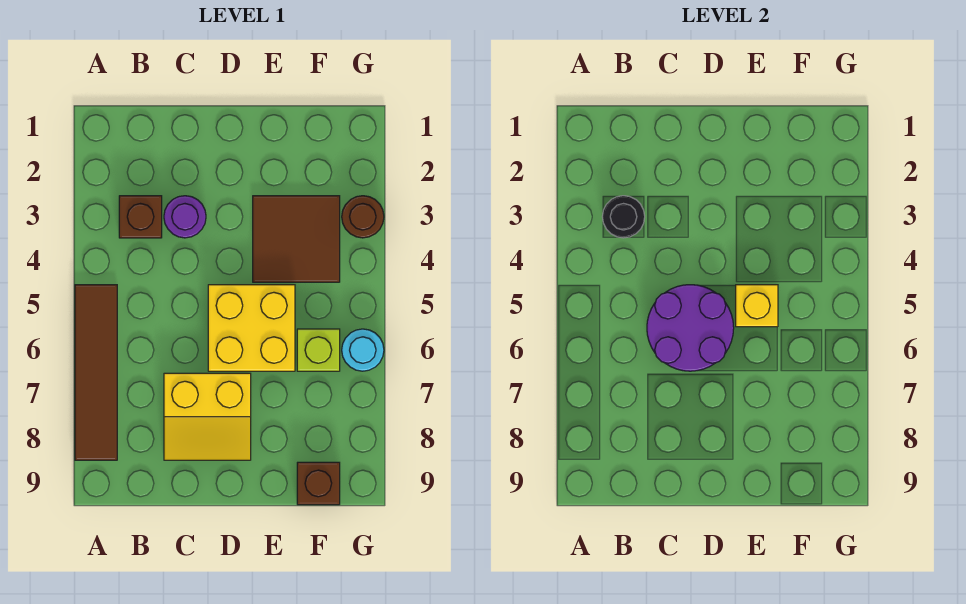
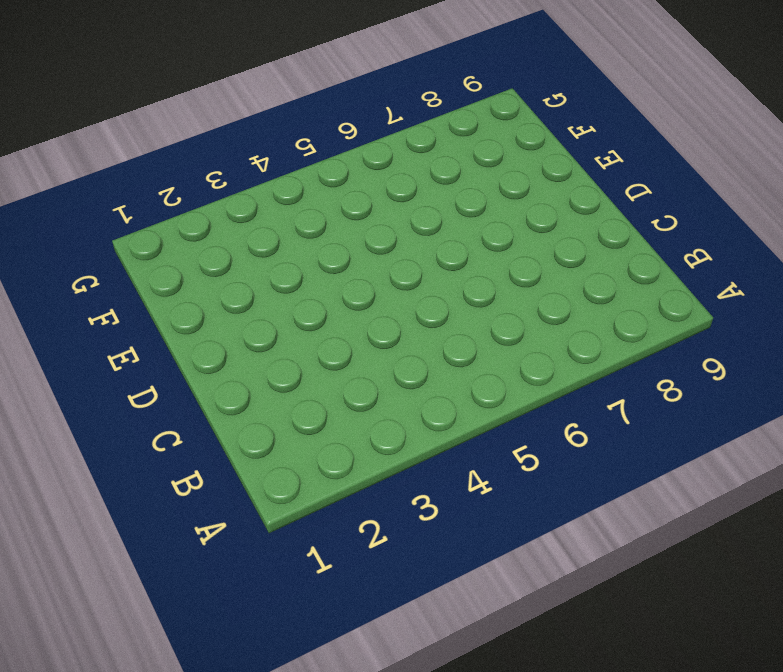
none -> brown 1x4 tile [75,285,117,460]
none -> brown 1x1 brick [119,196,162,238]
none -> purple 1x1 round brick [164,196,206,238]

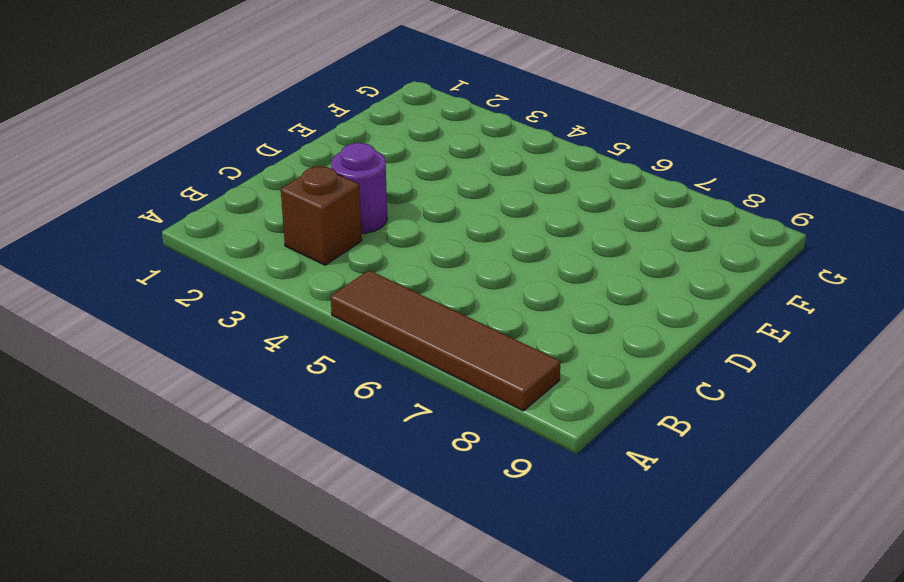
none -> yellow 2x2 slope [164,373,251,460]
none -> yellow 2x2 brick [208,285,295,371]
none -> brown 2x2 tile [253,196,340,282]

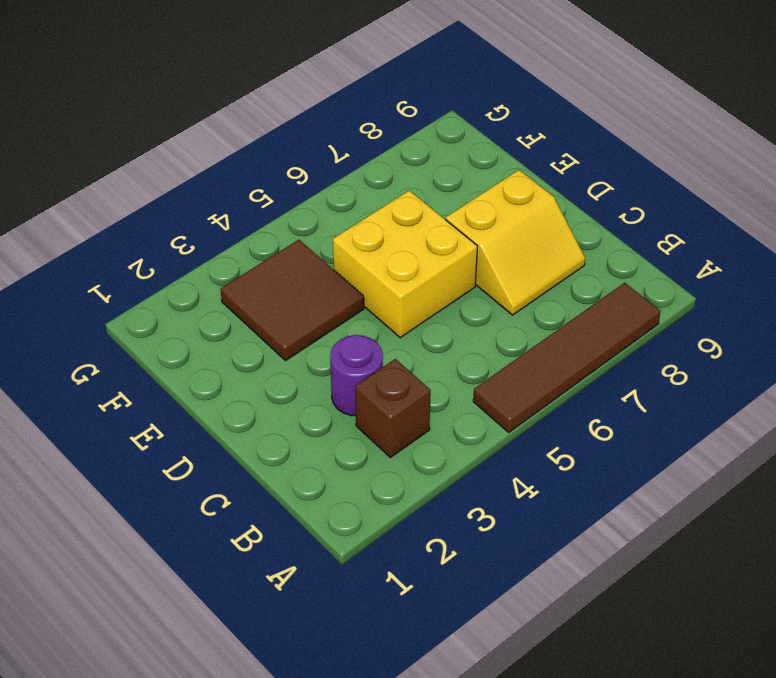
yellow 2x2 slope [446,170,585,315] -> yellow 2x2 slope turned to [164,373,251,460]
none -> lime 1x1 brick [297,329,340,371]
none -> brown 1x1 brick [297,462,340,505]
none -> brown 1x1 round brick [342,196,384,238]

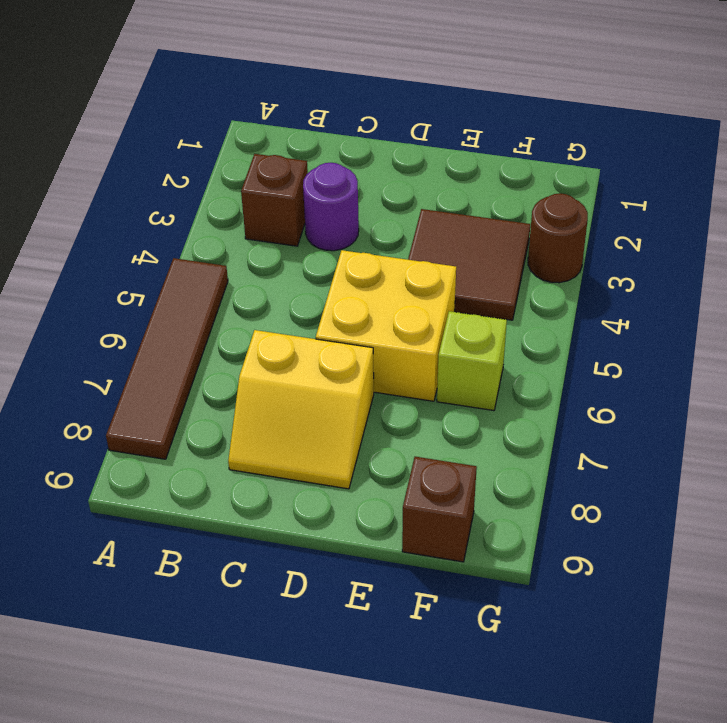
none -> cyan 1x1 round brick [342,329,384,371]
none -> black 1x1 round brick [602,196,645,238]
none -> purple 2x2 round brick [647,285,734,371]

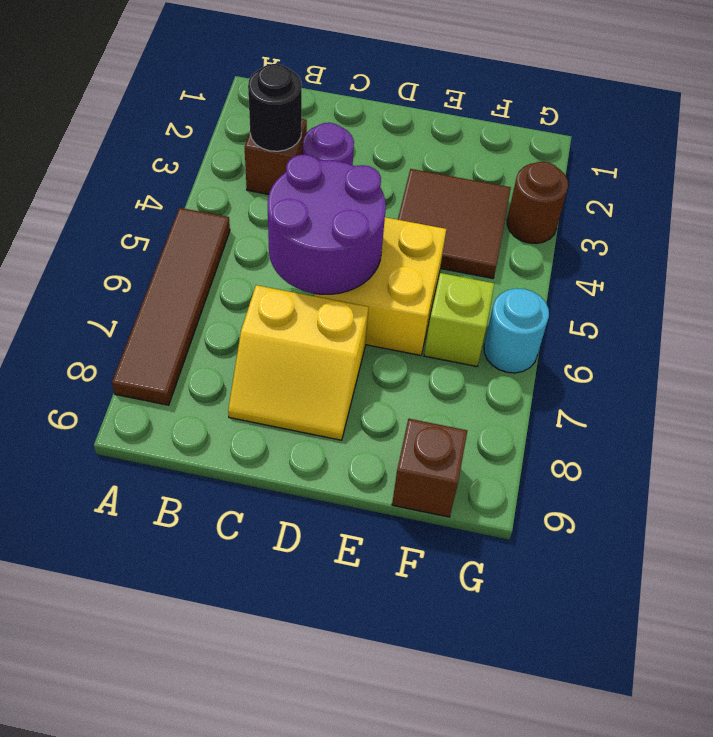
none -> yellow 1x1 brick [736,285,778,327]

